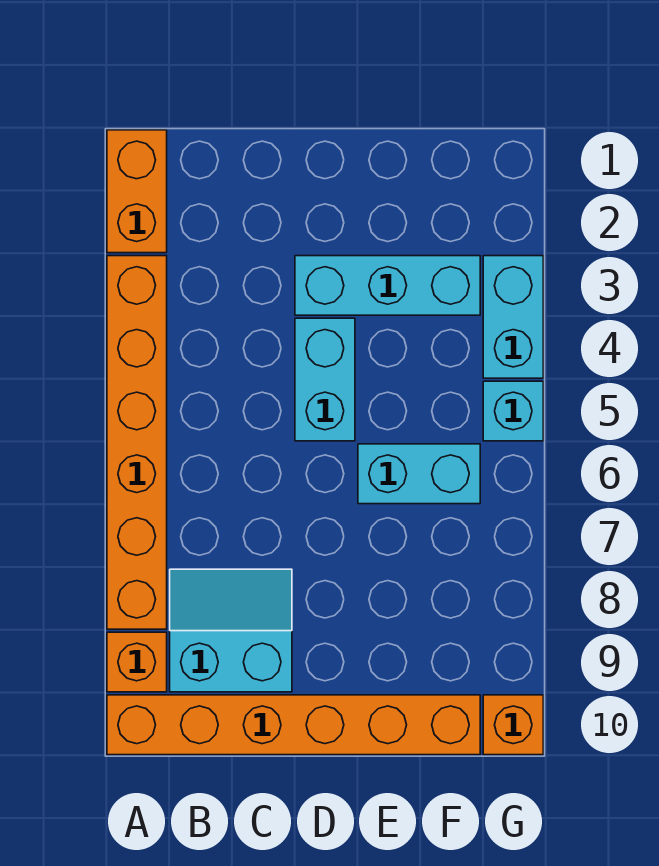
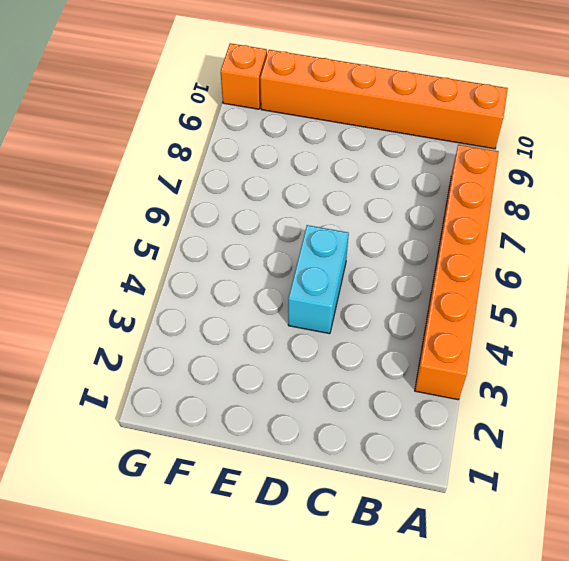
none -> orange 1x2 brick [107,130,167,253]
none -> orange 1x1 brick [107,632,167,692]

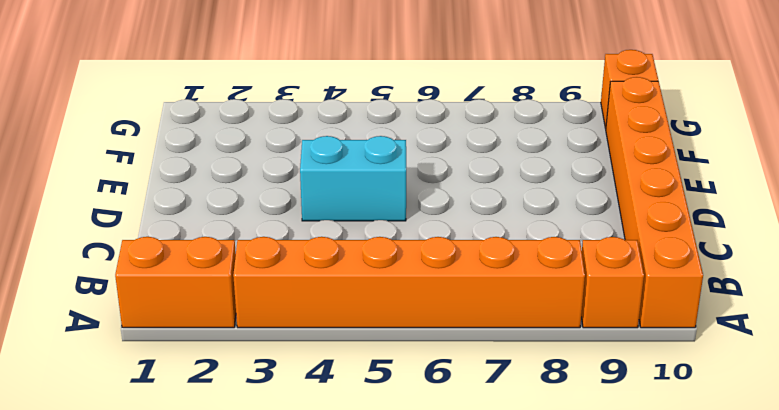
none -> cyan 2x2 slope [170,569,292,692]
none -> cyan 1x3 brick [295,256,480,315]

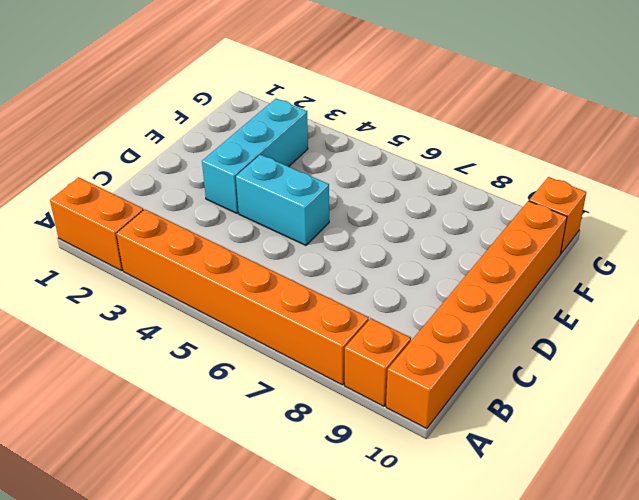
none -> cyan 2x2 slope [170,569,292,692]
none -> cyan 1x2 brick [358,444,480,504]

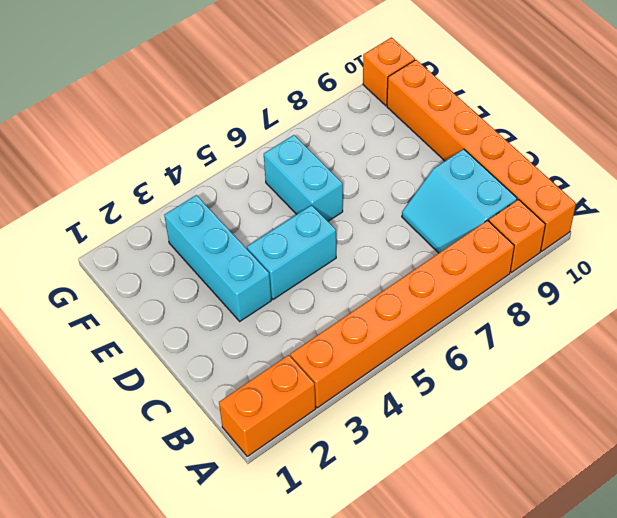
none -> cyan 1x2 brick [483,256,543,378]
none -> cyan 1x1 brick [483,381,543,441]

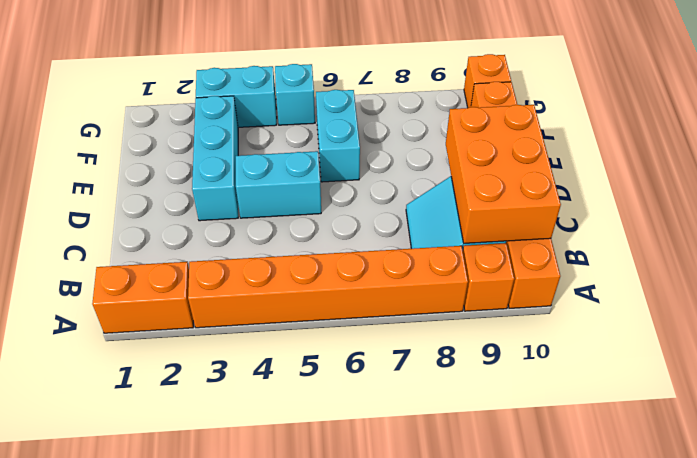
orange 2x3 brick [446,105,561,243] -> none

